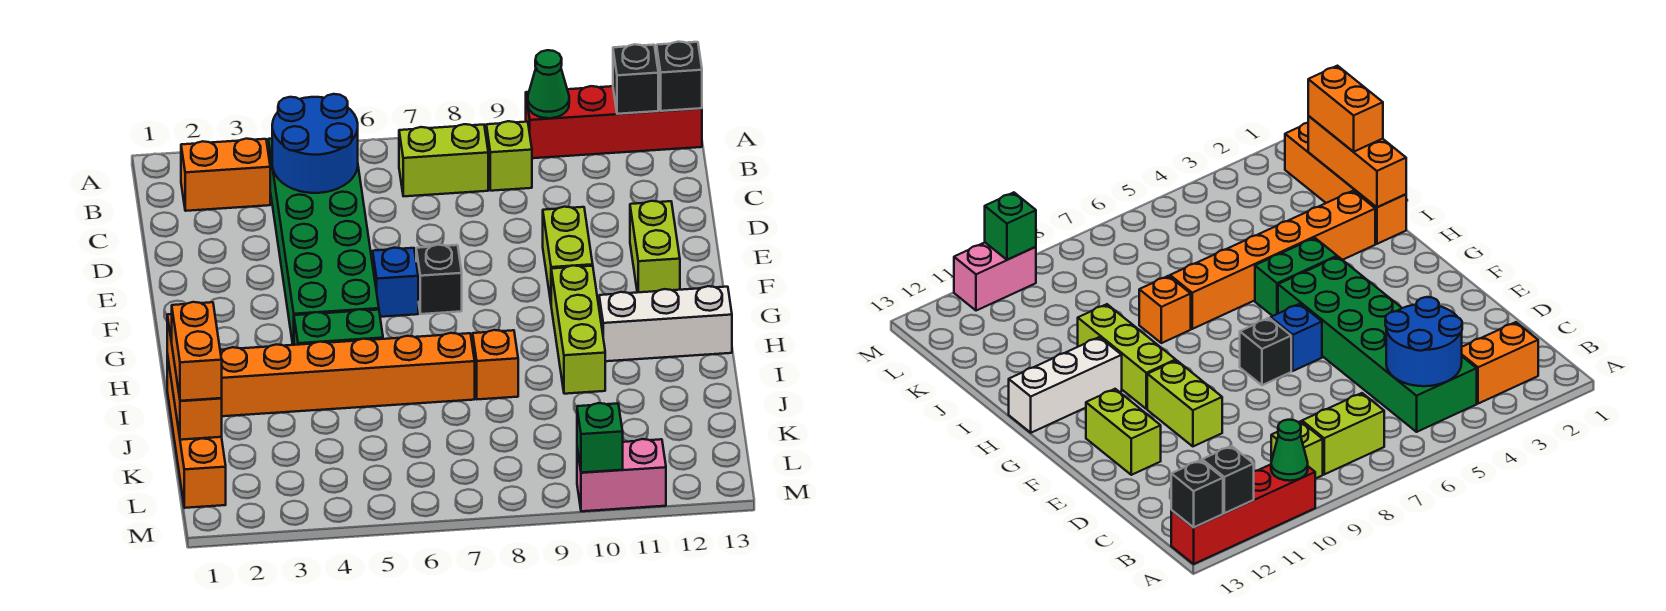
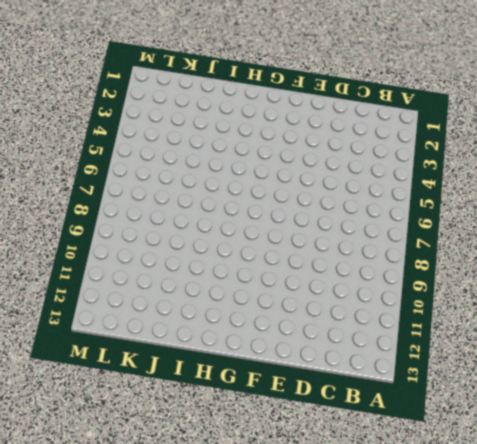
none -> red 1x4 brick [526,86,702,158]
none -> orange 1x2 brick [181,139,270,211]
none -> green 2x6 brick [268,139,379,345]

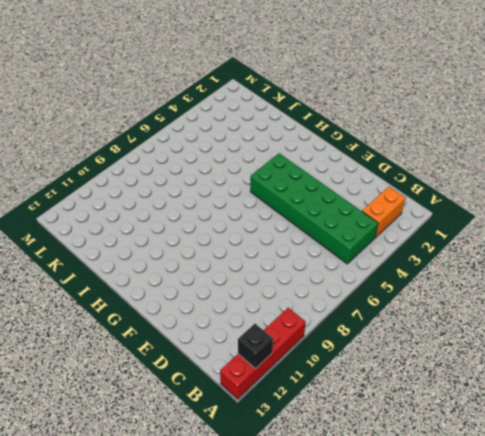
none -> lime 1x2 brick [399,124,488,196]
none -> lime 1x1 brick [486,121,532,191]
none -> lime 1x2 brick [543,207,593,301]

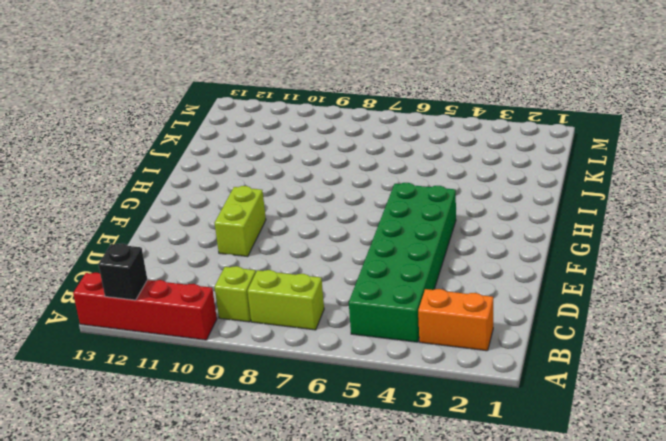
none -> lime 1x2 brick [630,201,680,292]
none -> blue 1x1 brick [373,248,418,317]
none -> black 1x1 brick [416,245,462,314]

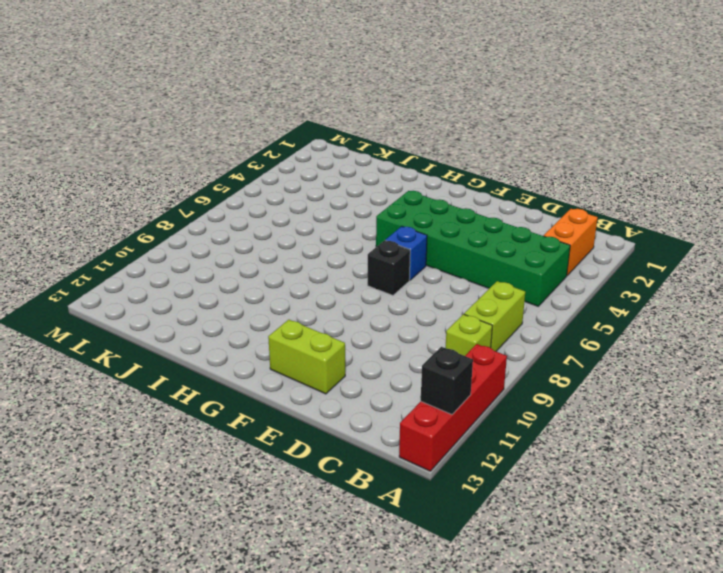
none -> lime 1x2 brick [543,207,593,301]
none -> lime 1x3 brick [551,266,605,394]
none -> green 1x2 brick [294,309,383,345]

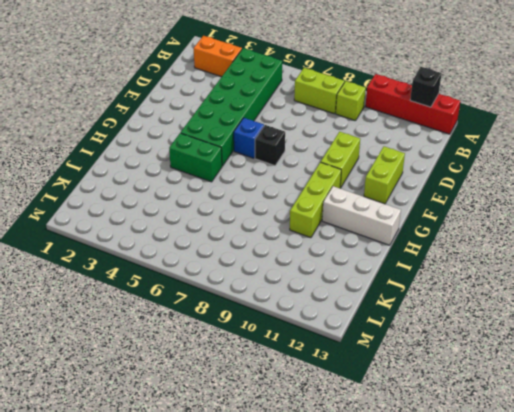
none -> orange 1x4 brick [167,354,226,508]
none -> orange 1x6 brick [220,333,475,416]
none -> orange 1x1 brick [473,330,518,399]

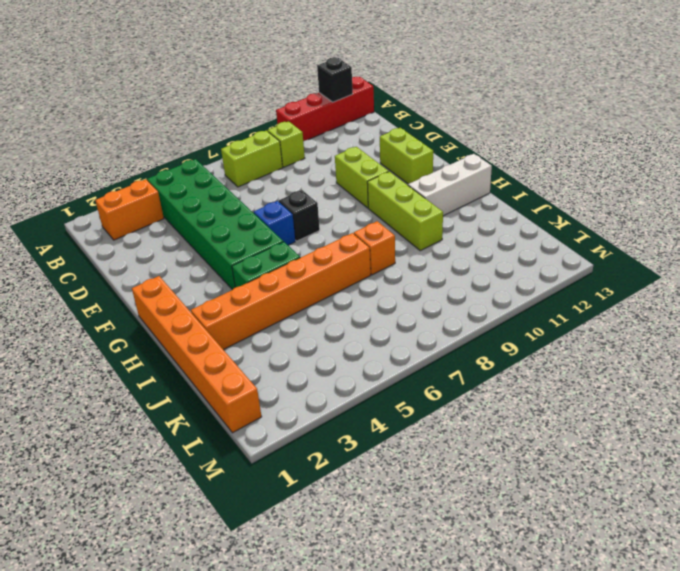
orange 1x6 brick [132,276,262,433] -> orange 1x4 brick [167,354,226,508]
none -> pink 1x2 brick [577,439,666,511]
none -> green 1x1 cone [528,50,569,118]
none -> black 1x1 brick [657,42,702,111]

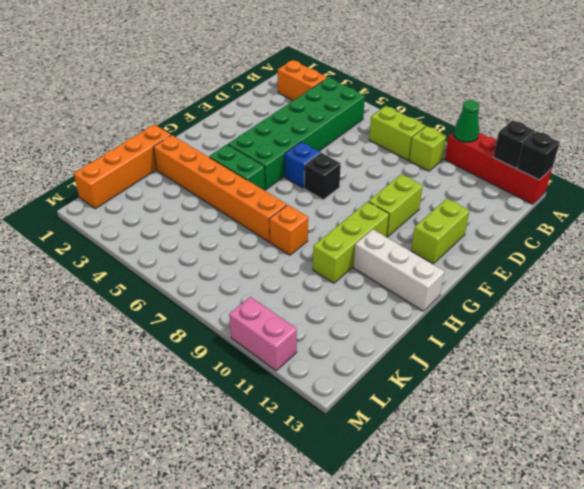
none -> blue 2x2 round brick [272,94,358,193]
none -> orange 1x3 brick [167,314,222,440]
none -> green 1x1 brick [577,403,623,473]

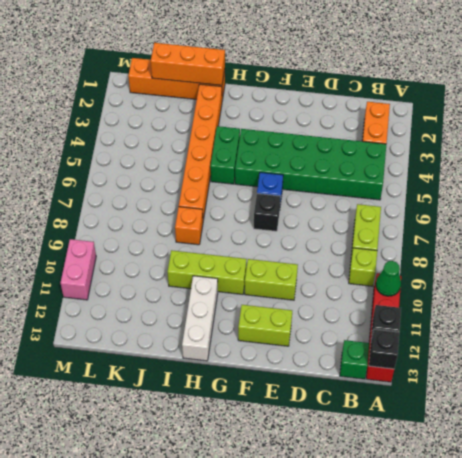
green 1x1 brick [340,340,369,379] -> green 1x1 brick moved to [577,403,623,473]
none -> blue 2x2 round brick [272,94,358,193]
none -> orange 1x2 brick [172,302,222,401]

